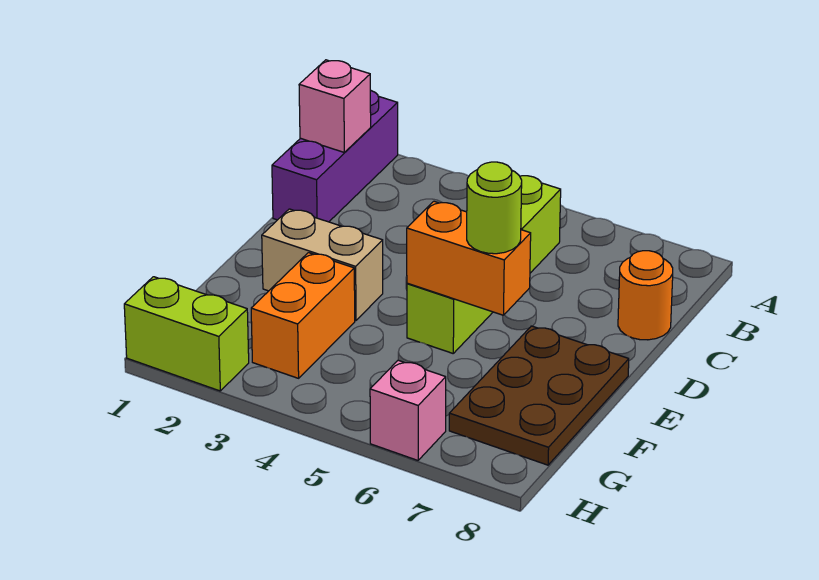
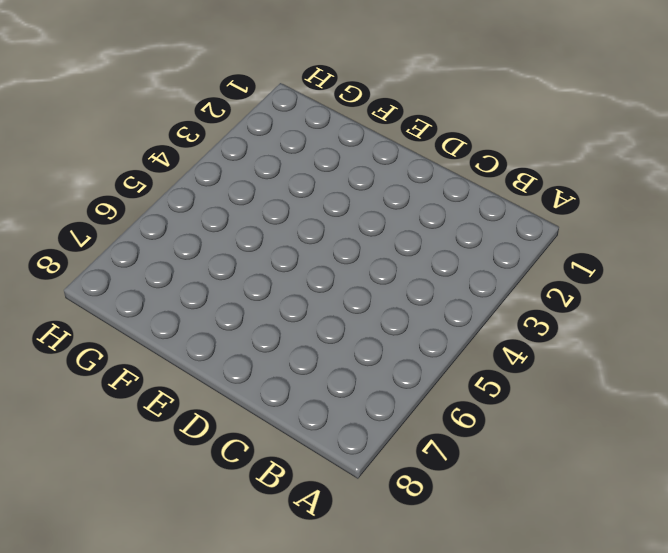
none -> purple 1x3 brick [272,90,398,222]
none -> lime 1x4 brick [407,176,561,353]

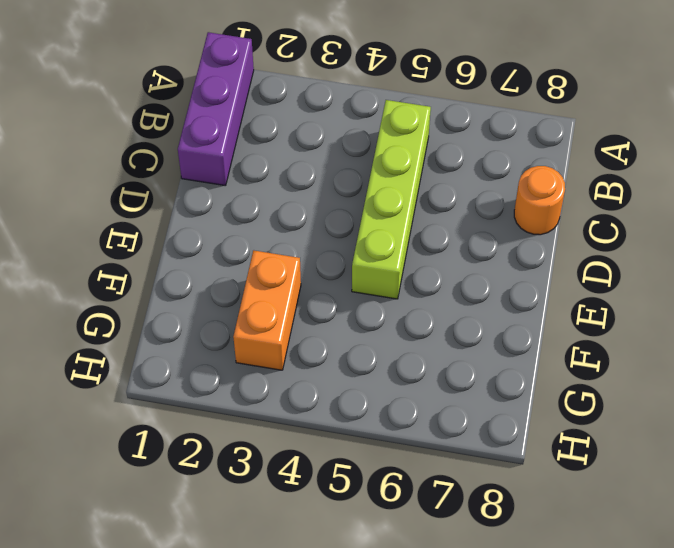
none -> tan 1x2 brick [262,209,383,320]
none -> brown 2x3 plate [449,326,629,465]

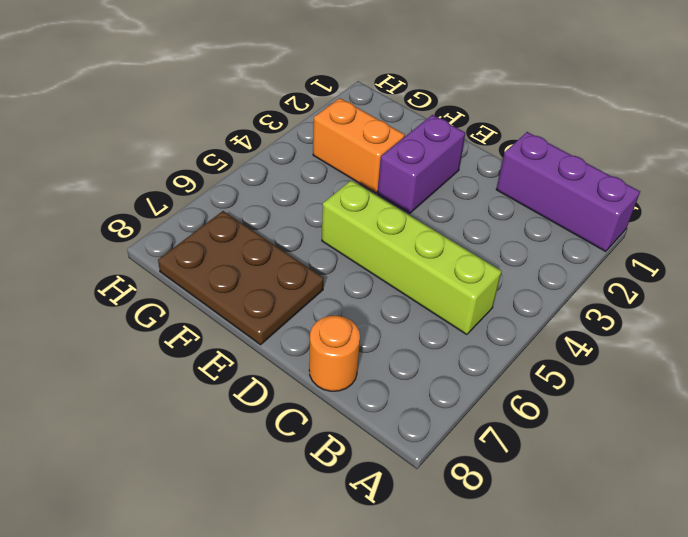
purple 1x2 brick [378,115,465,213] -> tan 1x2 brick [262,209,383,320]
none -> lime 1x2 brick [124,277,249,391]
none -> pink 1x1 brick [370,360,446,460]

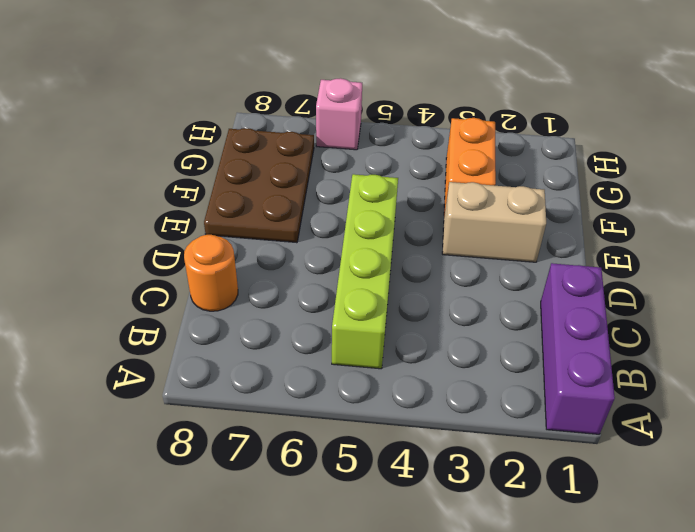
none -> lime 1x2 brick [124,277,249,391]
none -> pink 1x1 brick [299,60,371,153]

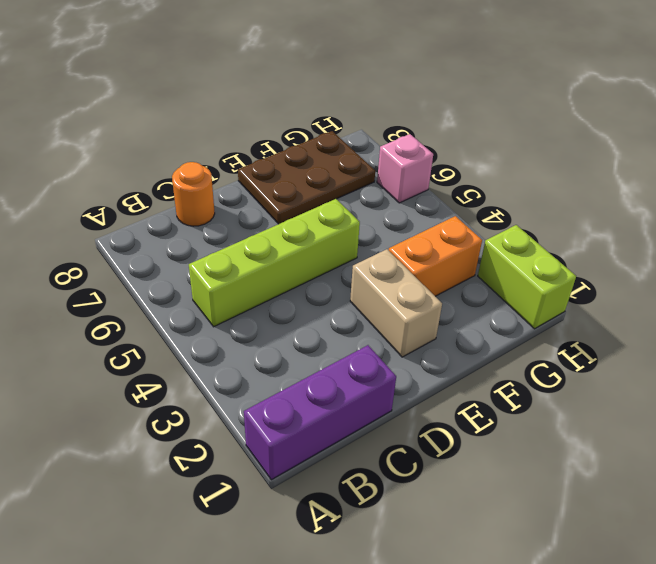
none -> pink 1x1 brick [299,60,371,153]
none -> orange 1x2 brick [407,201,531,315]

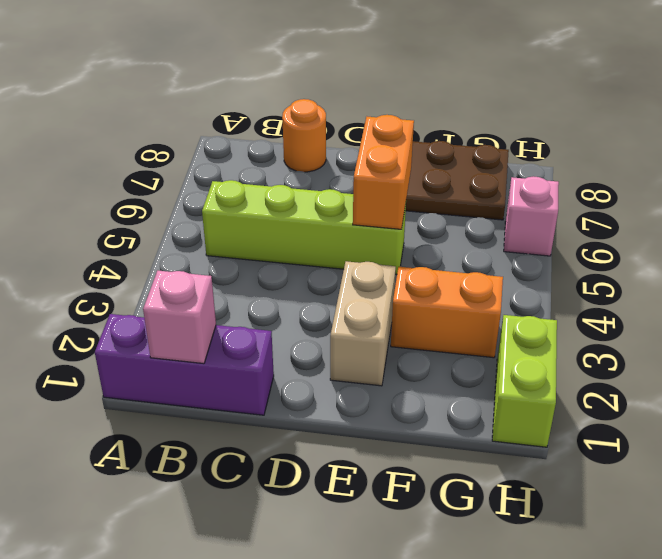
none -> lime 1x1 round brick [467,162,522,254]

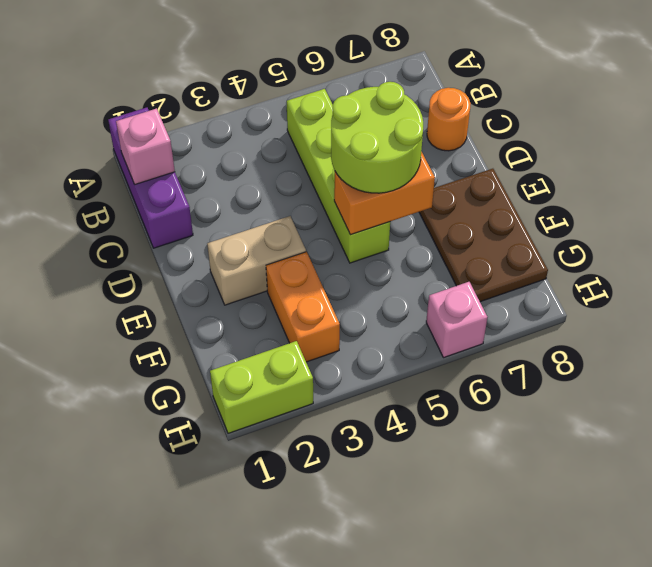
lime 2x2 round brick [331,82,423,193] -> lime 1x1 round brick [467,162,522,254]

